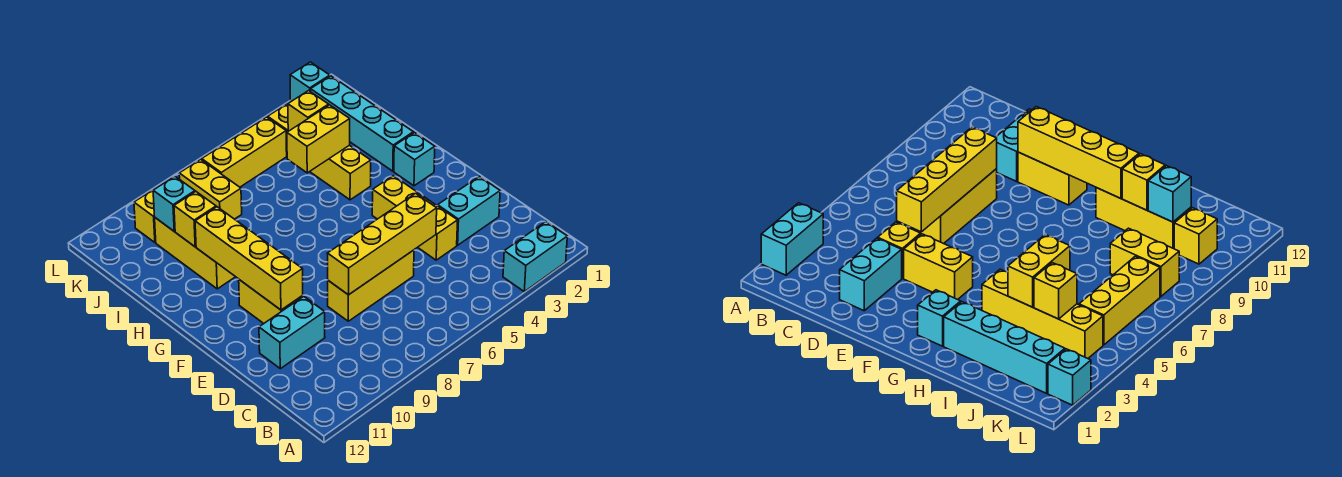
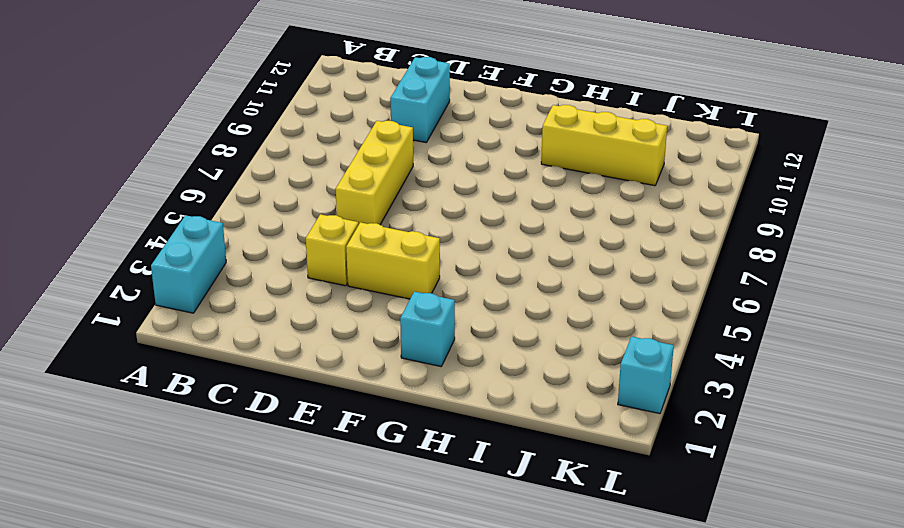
none -> cyan 1x2 brick [438,176,500,245]
none -> yellow 1x2 brick [239,280,303,323]
none -> cyan 1x4 brick [311,76,413,171]

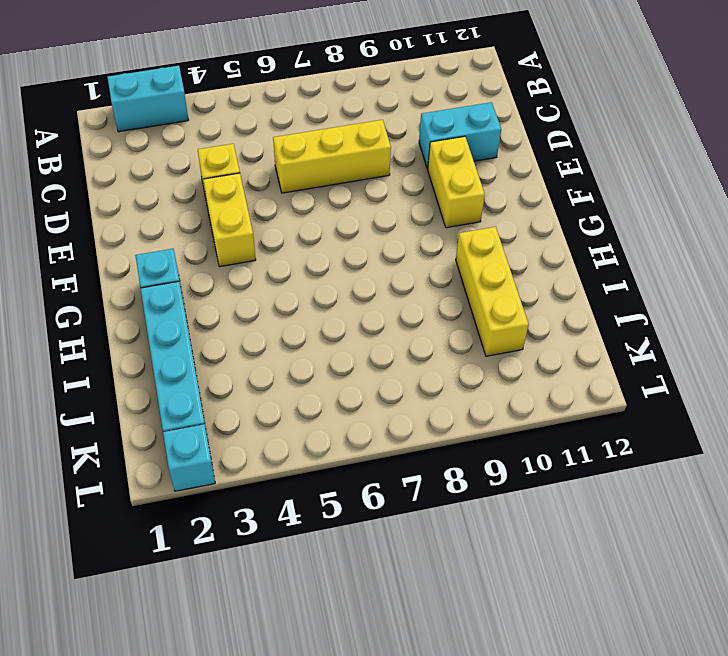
none -> cyan 1x2 brick [438,176,500,245]
none -> yellow 1x4 brick [268,104,371,200]
none -> yellow 1x2 brick [179,159,242,219]

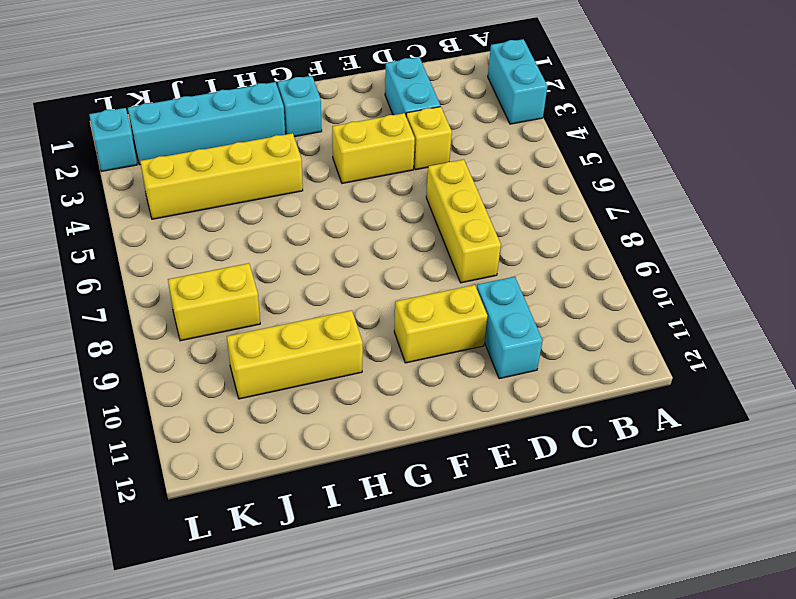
none -> yellow 1x3 brick [202,117,287,187]
none -> yellow 1x1 brick [134,188,156,242]
none -> yellow 1x4 brick [327,193,437,295]

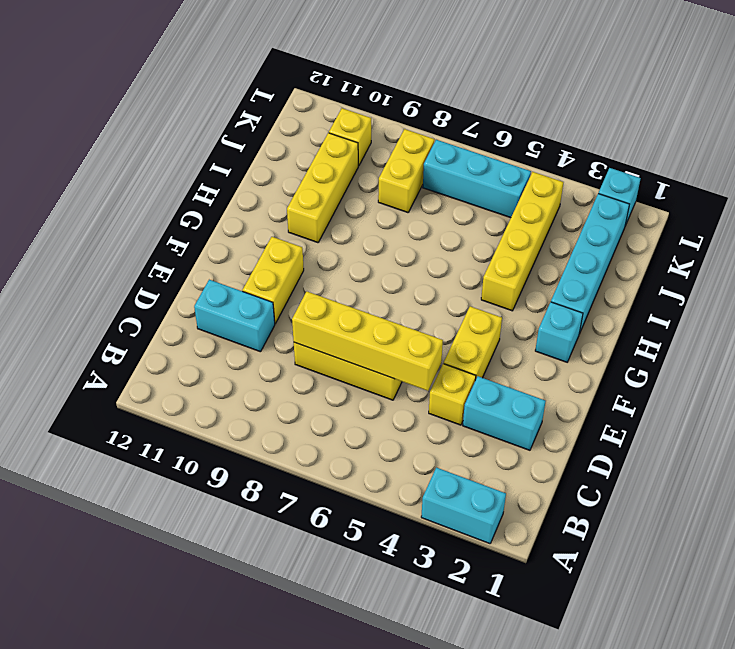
cyan 1x3 brick [423,140,531,218] -> yellow 1x3 brick [202,117,287,187]
none -> yellow 1x4 brick [195,207,303,310]
none -> yellow 1x2 brick [287,105,350,173]
none -> yellow 1x1 brick [174,192,216,247]

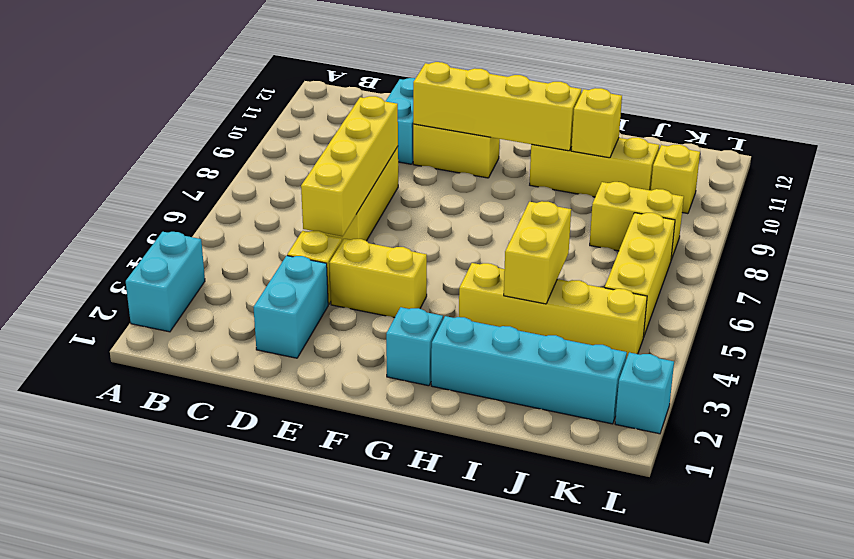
none -> yellow 1x1 brick [288,91,329,131]
none -> cyan 1x1 brick [153,177,195,231]

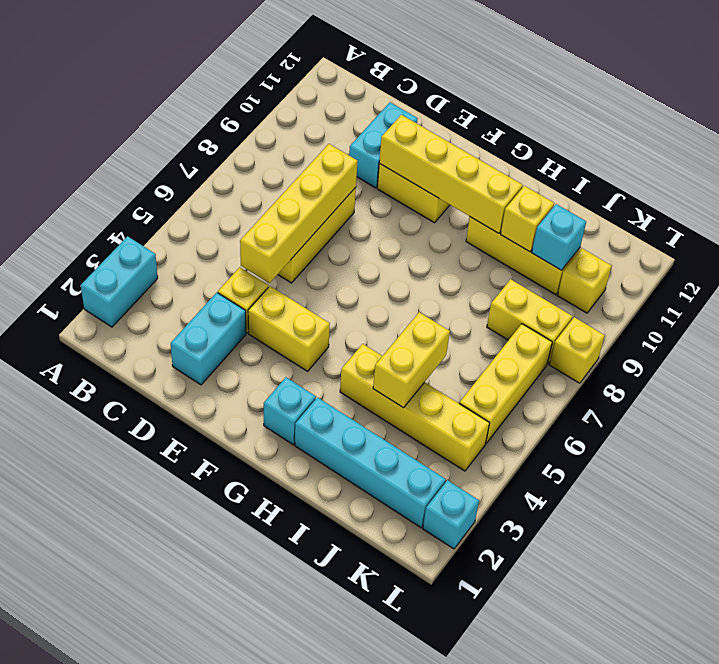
yellow 1x1 brick [550,317,605,383] -> yellow 1x1 brick moved to [288,91,329,131]

